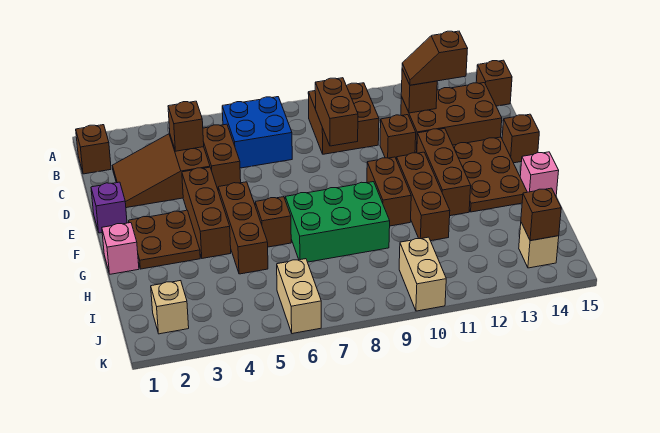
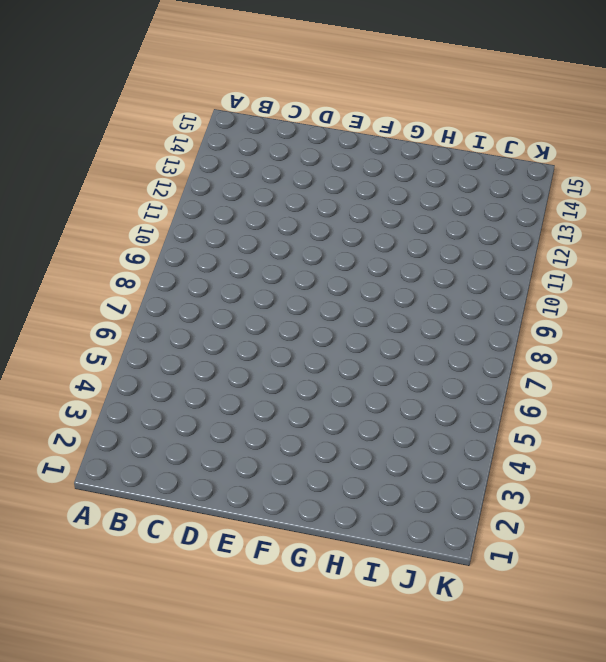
none -> brown 1x1 brick [76,125,111,174]
none -> blue 2x2 brick [222,97,292,168]
none -> brown 2x2 brick [308,83,379,154]
none -> brown 1x1 brick [476,60,512,106]

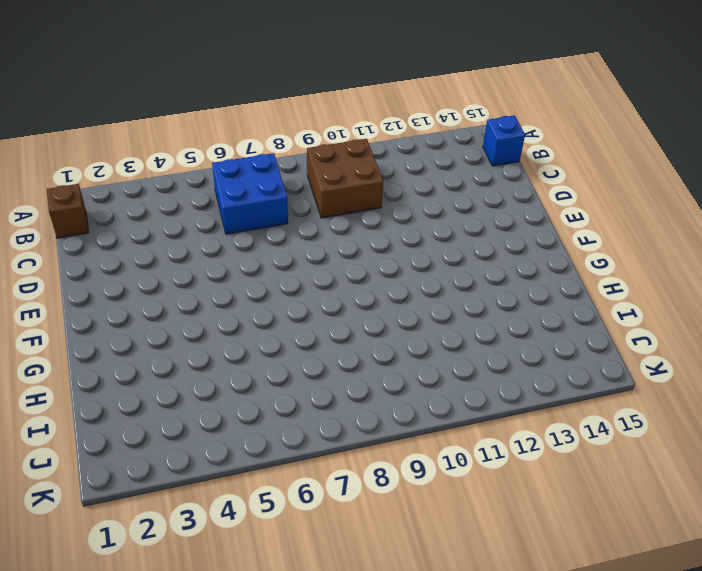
blue 1x1 brick [483,115,525,166] -> brown 1x1 brick [476,60,512,106]
none -> brown 2x3 slope [112,134,210,208]
none -> brown 1x2 brick [203,124,241,189]
none -> brown 2x3 brick [401,83,502,153]
none -> brown 1x1 brick [380,115,416,160]

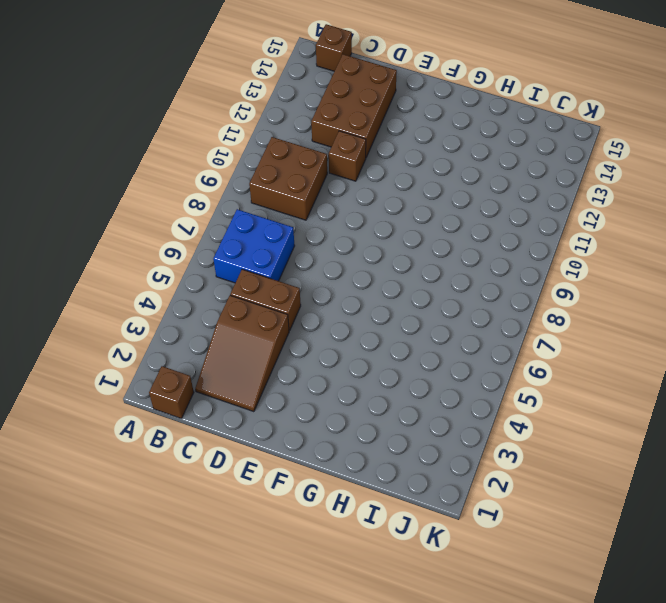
none -> purple 1x1 brick [91,182,127,233]
none -> brown 1x3 brick [182,167,231,258]
none -> brown 1x3 brick [417,128,471,216]
none -> brown 2x3 plate [453,137,527,212]

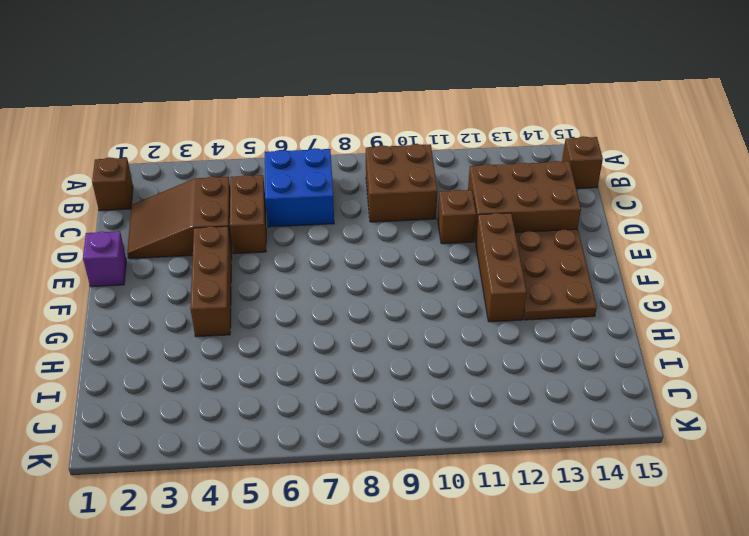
none -> brown 1x1 brick [502,114,539,163]
none -> brown 2x2 plate [129,210,200,269]
none -> brown 1x3 brick [218,182,268,274]
none -> brown 1x2 brick [367,157,411,226]

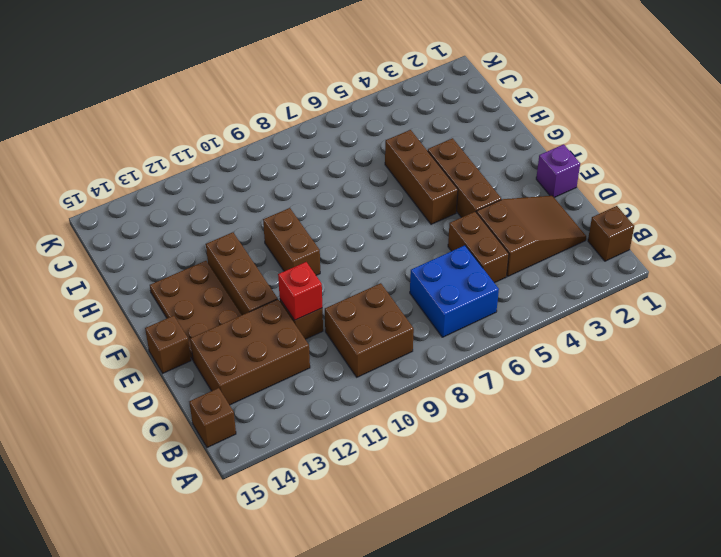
red 1x1 brick [278,262,322,320] -> none
none -> brown 2x2 plate [129,210,200,269]
none -> brown 1x3 brick [397,152,450,241]
none -> pink 1x1 brick [102,223,139,274]
none -> brown 1x1 brick [255,197,291,247]

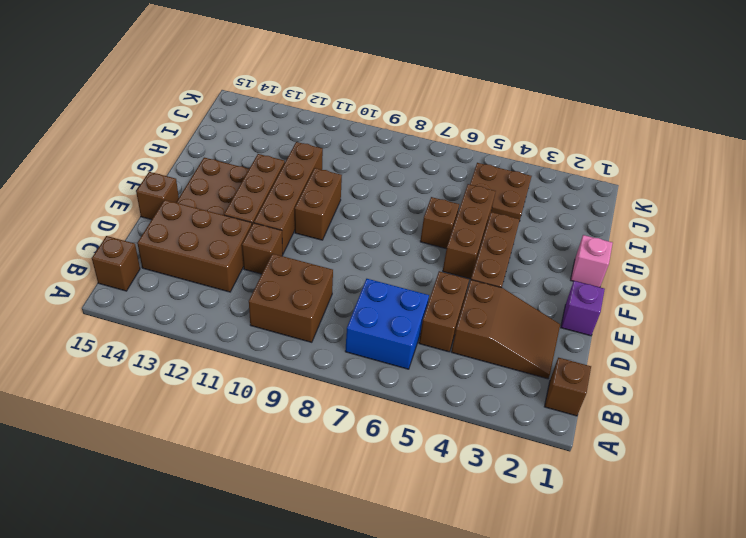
brown 1x4 brick [254,142,323,254] -> brown 1x3 brick [397,152,450,241]
brown 2x2 plate [470,163,532,219] -> brown 2x2 plate moved to [129,210,200,269]
none -> green 2x3 brick [285,182,390,262]
none -> pink 1x1 brick [520,152,559,196]
none -> tan 1x1 brick [151,281,189,334]
none -> tan 1x2 brick [277,259,321,334]

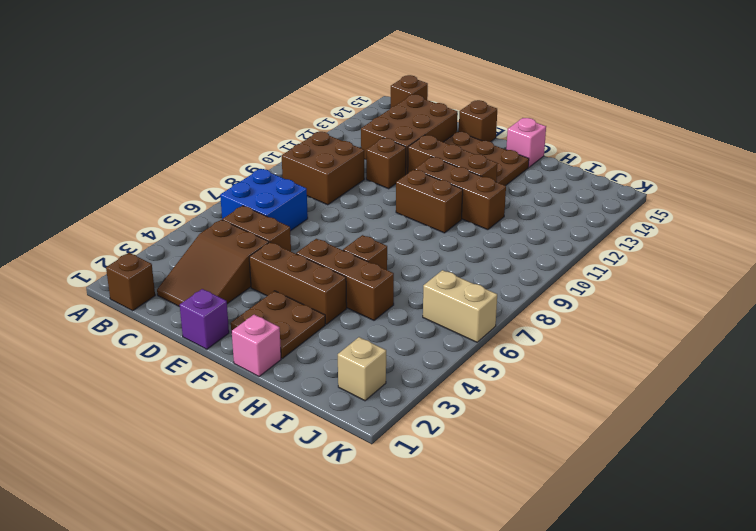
none -> green 2x3 brick [285,182,390,262]
none -> tan 1x2 brick [399,237,446,311]
none -> tan 1x1 brick [519,223,559,268]
none -> brown 1x1 brick [168,101,204,151]

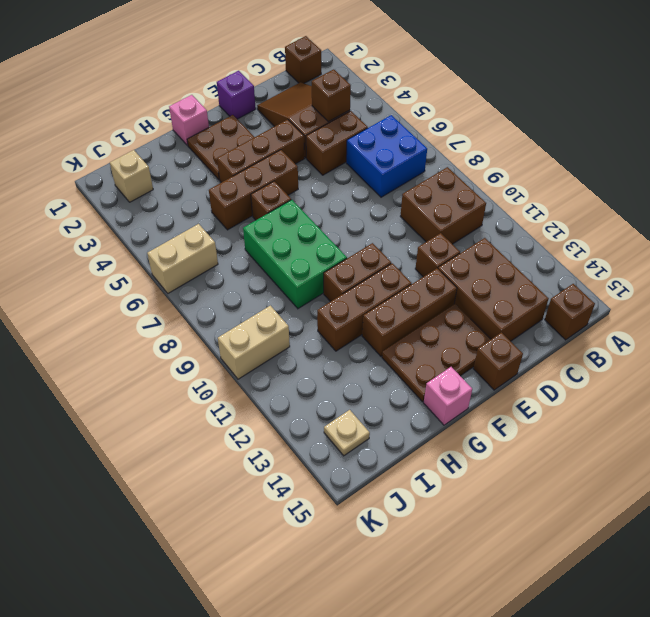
tan 1x1 plate [324,410,370,456] -> tan 1x1 brick [519,223,559,268]
none -> brown 1x2 brick [315,78,358,146]
none -> brown 1x1 brick [401,69,437,113]
none -> brown 1x1 brick [521,188,561,241]
none -> brown 1x2 slope [402,31,468,85]

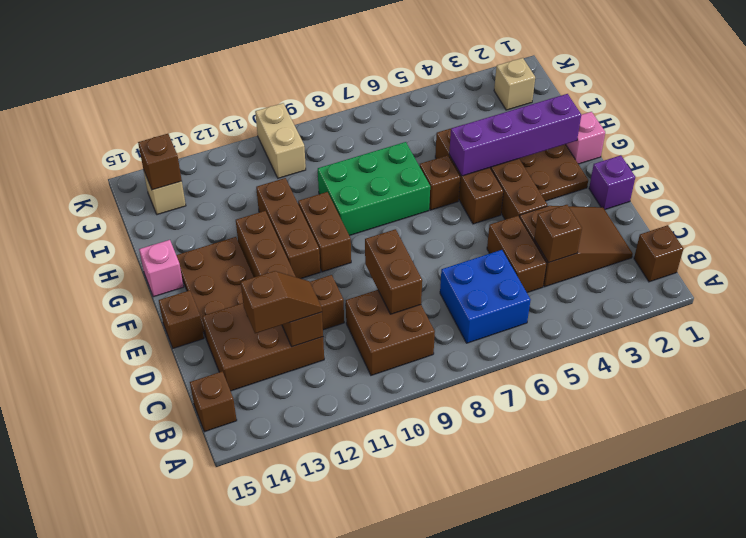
purple 1x4 brick [449,94,581,176] -> none
none -> tan 1x2 brick [277,259,321,334]

